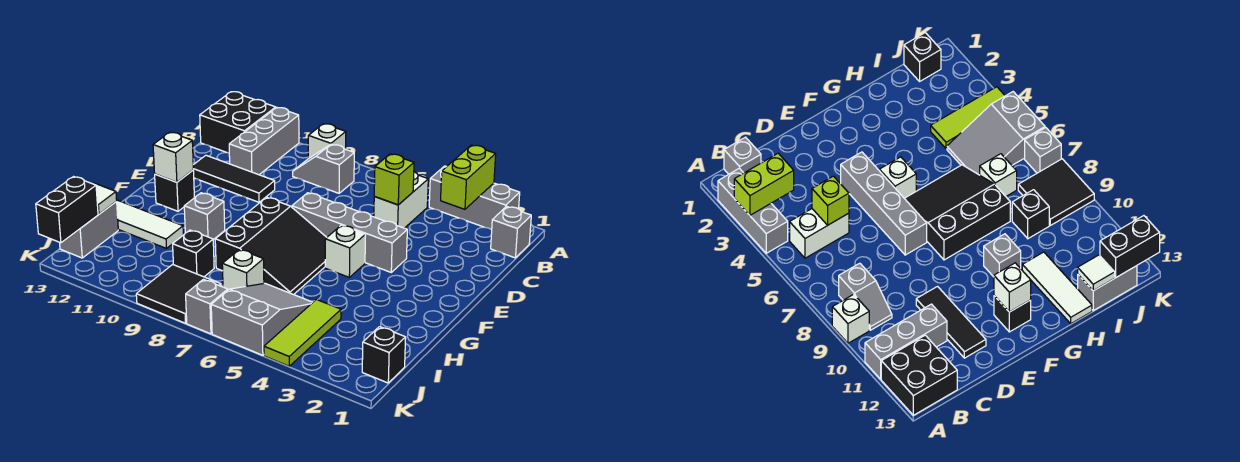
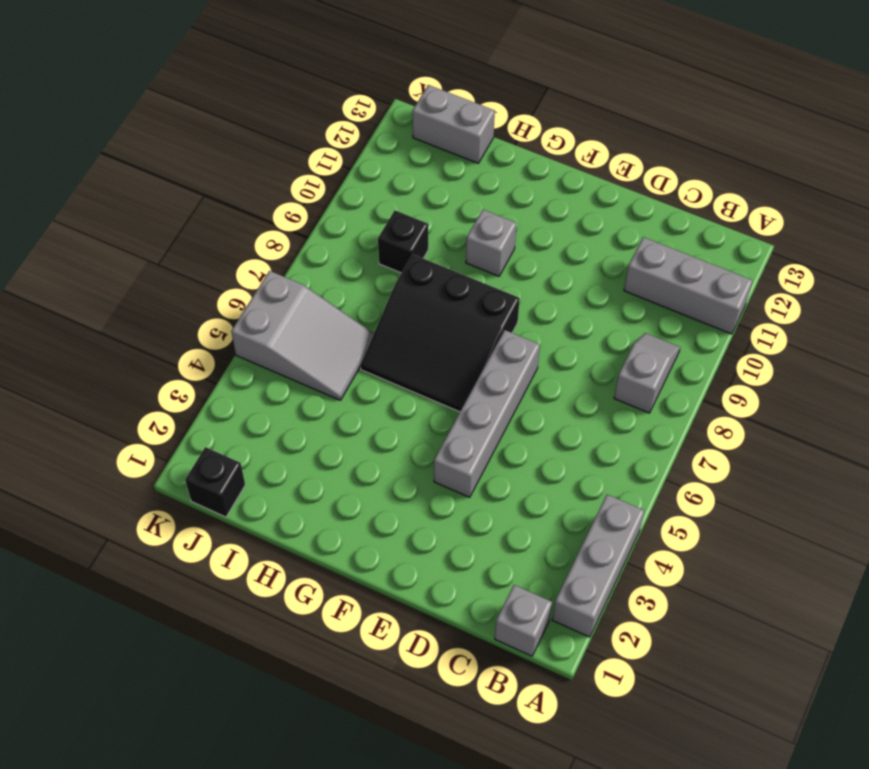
none -> white 1x1 brick [308,124,346,159]
none -> black 2x2 brick [200,92,276,153]
none -> white 1x2 brick [374,172,428,228]

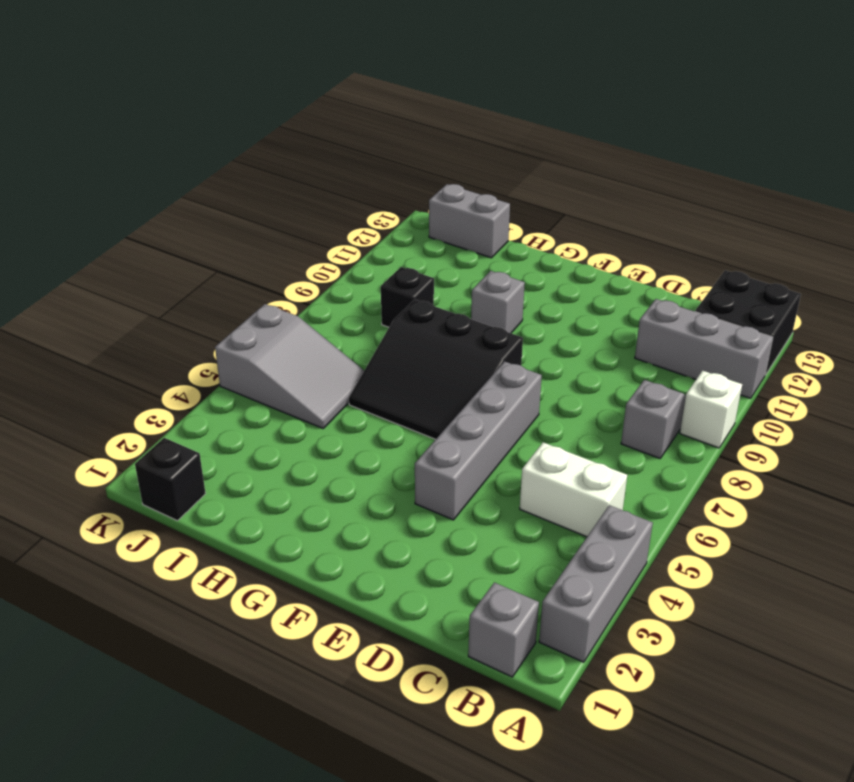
none -> black 1x3 tile [193,155,275,202]
none -> white 1x1 brick [325,225,365,277]
none -> black 1x1 brick [155,170,194,211]

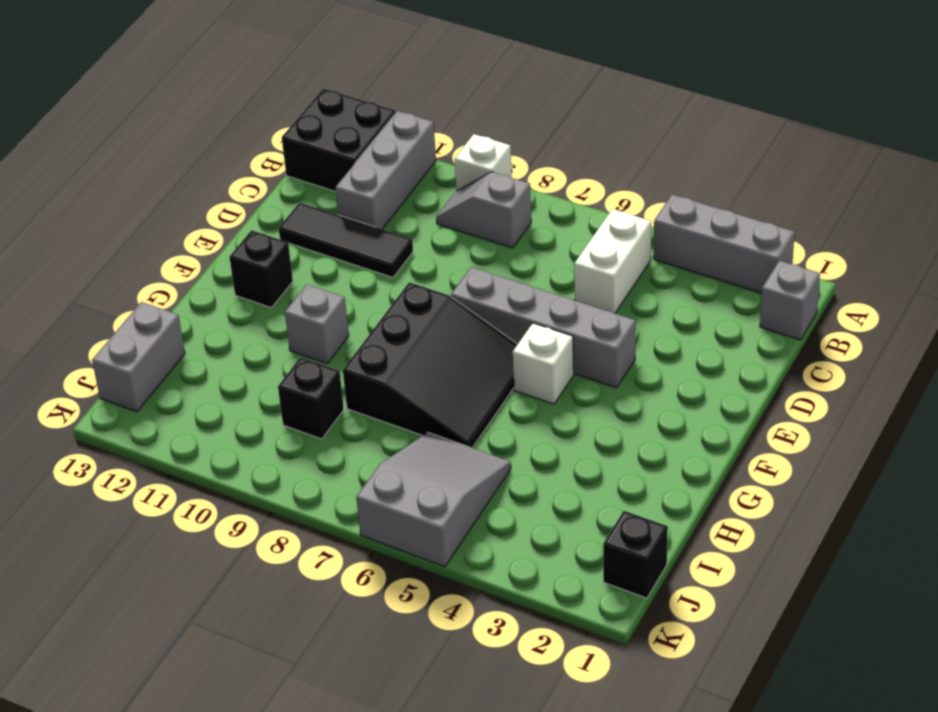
none -> white 1x3 tile [116,200,183,248]
none -> lime 1x3 tile [264,300,341,366]
none -> white 1x1 brick [222,249,264,290]

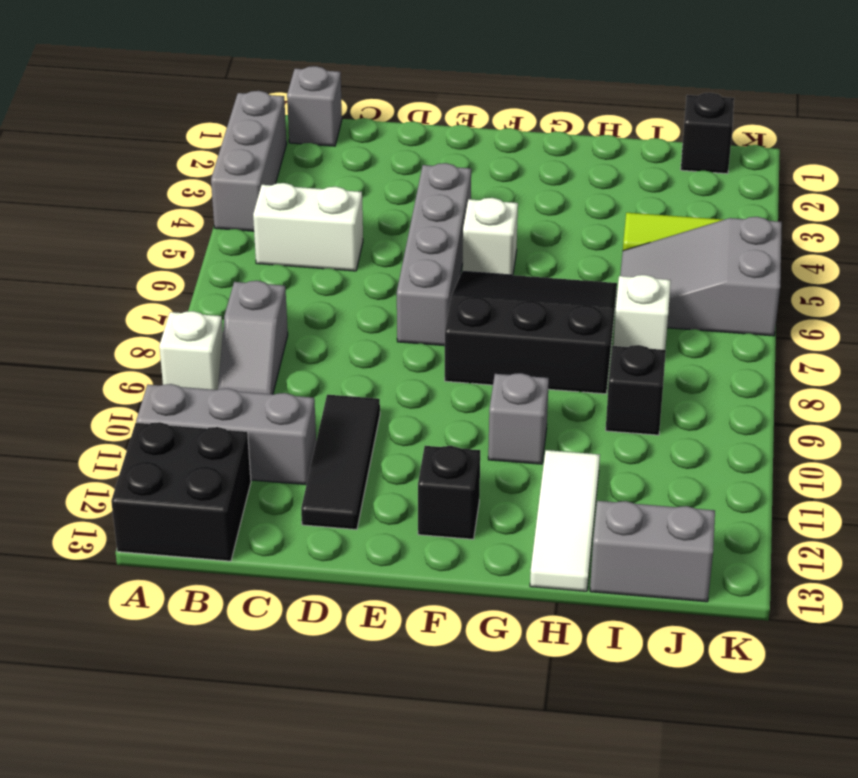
none -> black 2x2 tile [136,264,221,323]
none -> grey 1x1 brick [186,279,228,334]
none -> lime 1x2 brick [441,145,496,209]

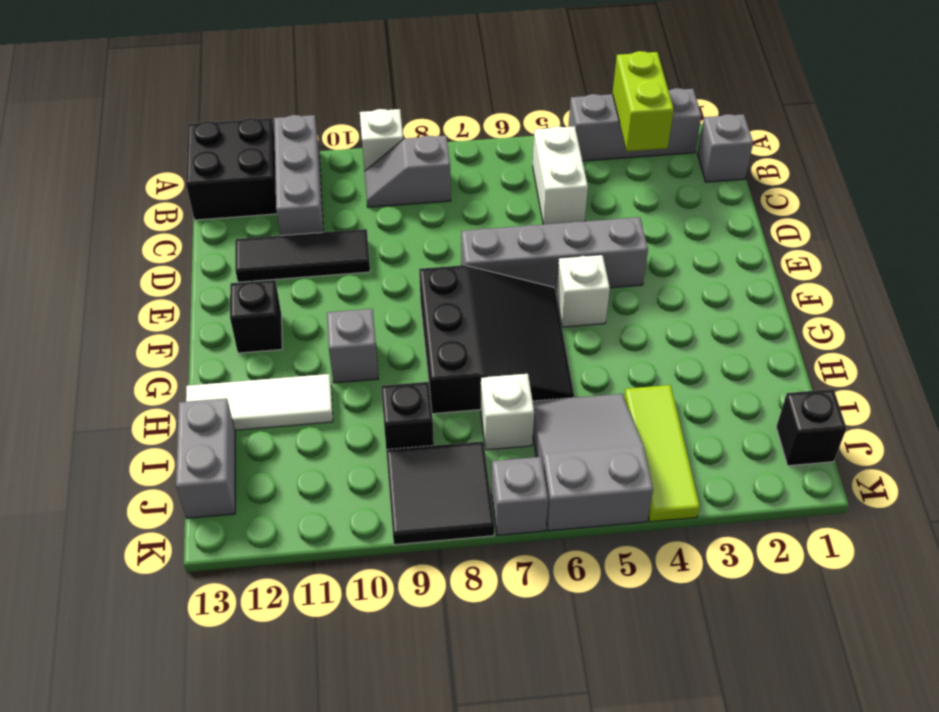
none -> lime 1x1 brick [374,154,414,205]
none -> white 1x1 brick [153,132,193,182]
none -> white 1x1 tile [93,183,117,214]

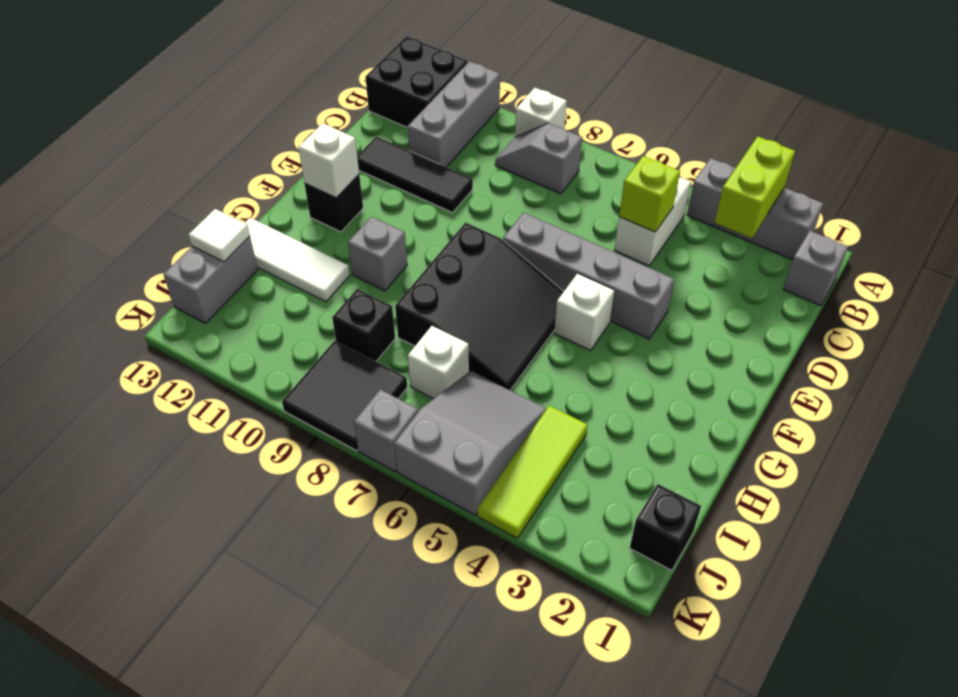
none -> black 1x2 brick [36,177,98,243]

